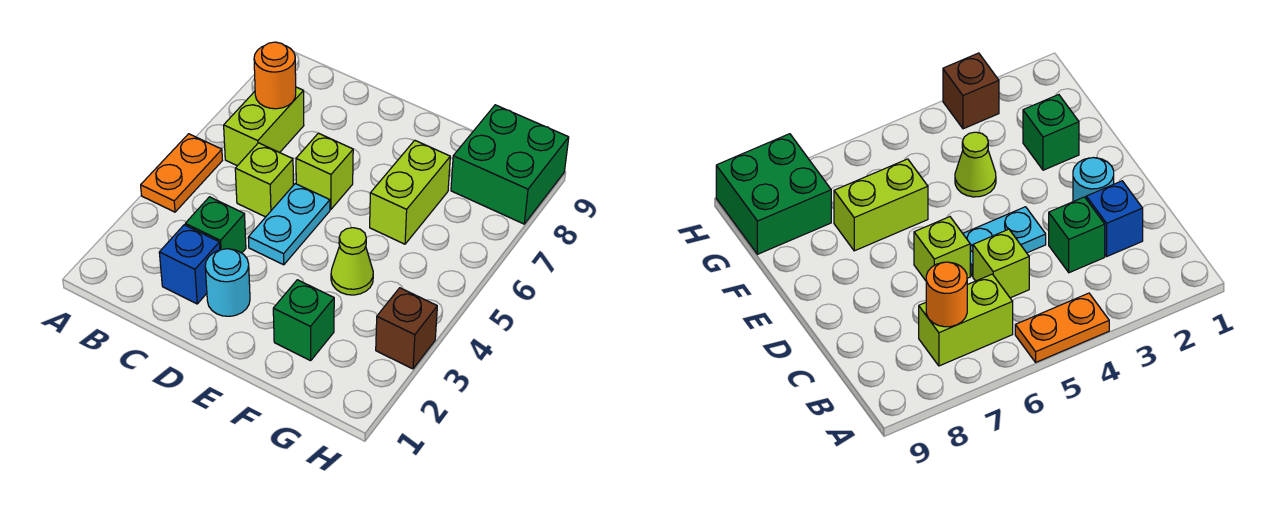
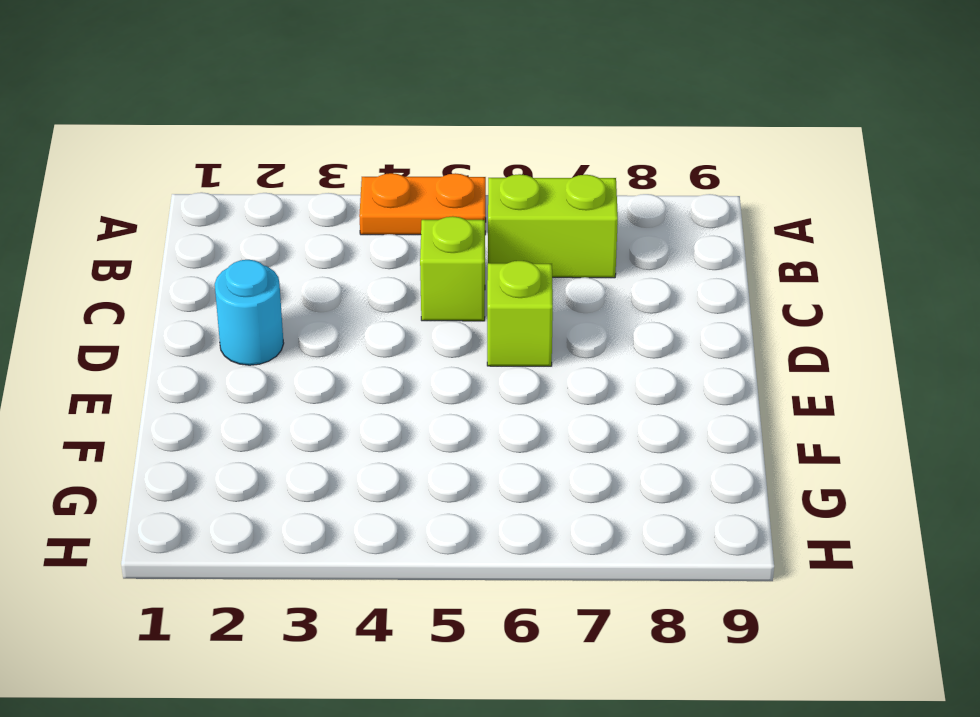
none -> blue 1x1 brick [159,225,220,304]
none -> green 1x1 brick [185,197,246,253]
none -> cyan 1x2 plate [248,184,330,265]

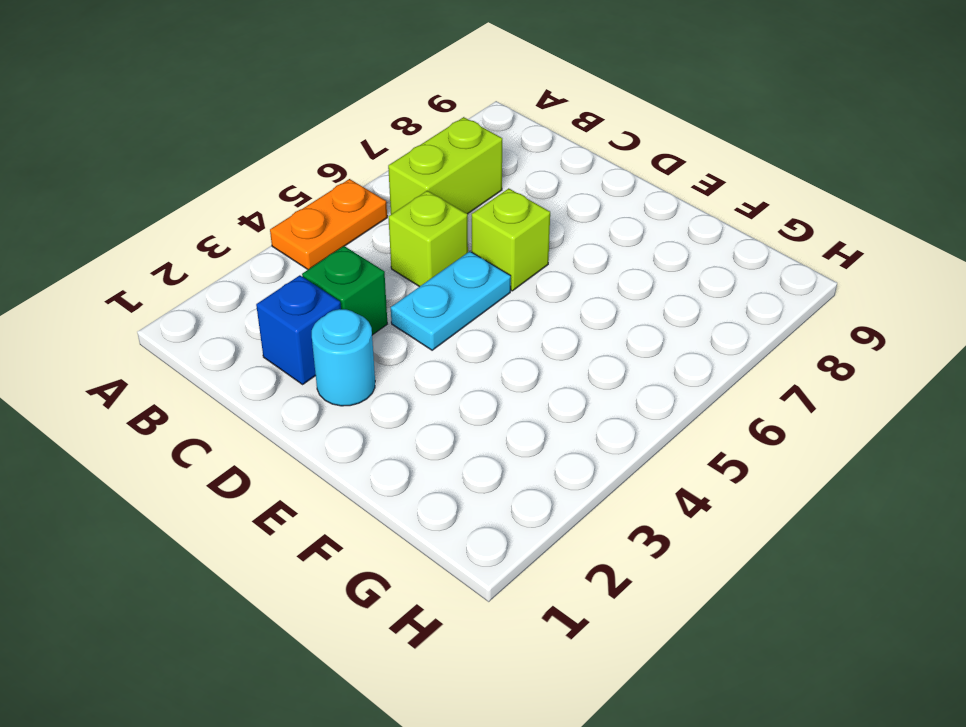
none -> green 1x1 brick [273,280,334,361]
none -> lime 1x1 cone [331,228,373,295]
none -> lime 1x2 brick [370,140,450,244]

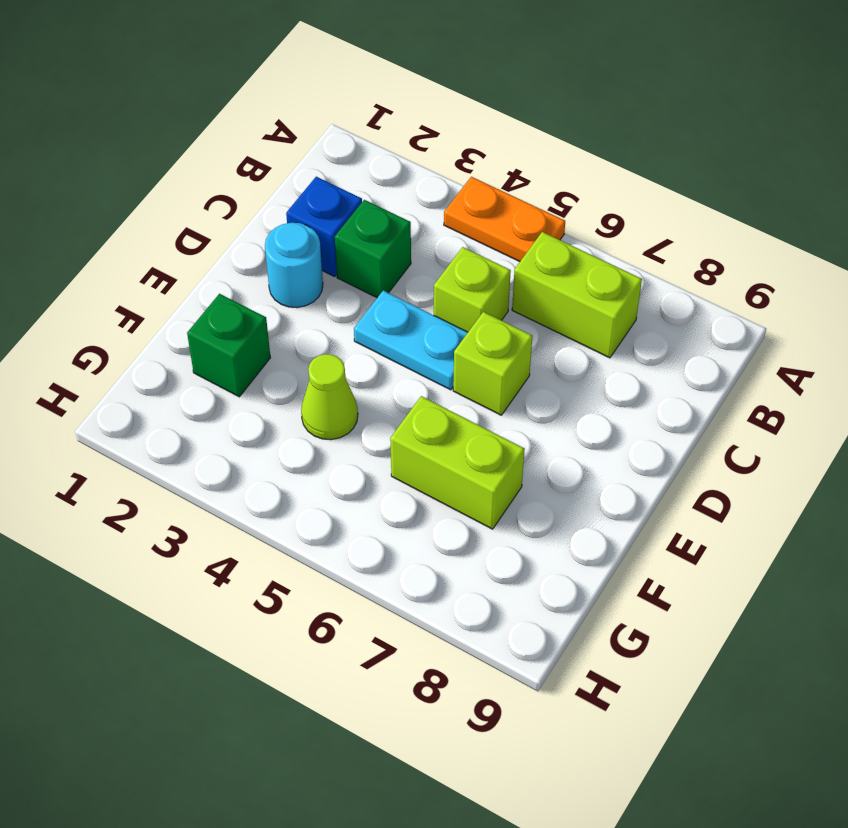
none -> green 2x2 brick [451,105,569,224]
none -> brown 1x1 brick [376,288,437,369]
none -> orange 1x1 round brick [254,42,296,109]

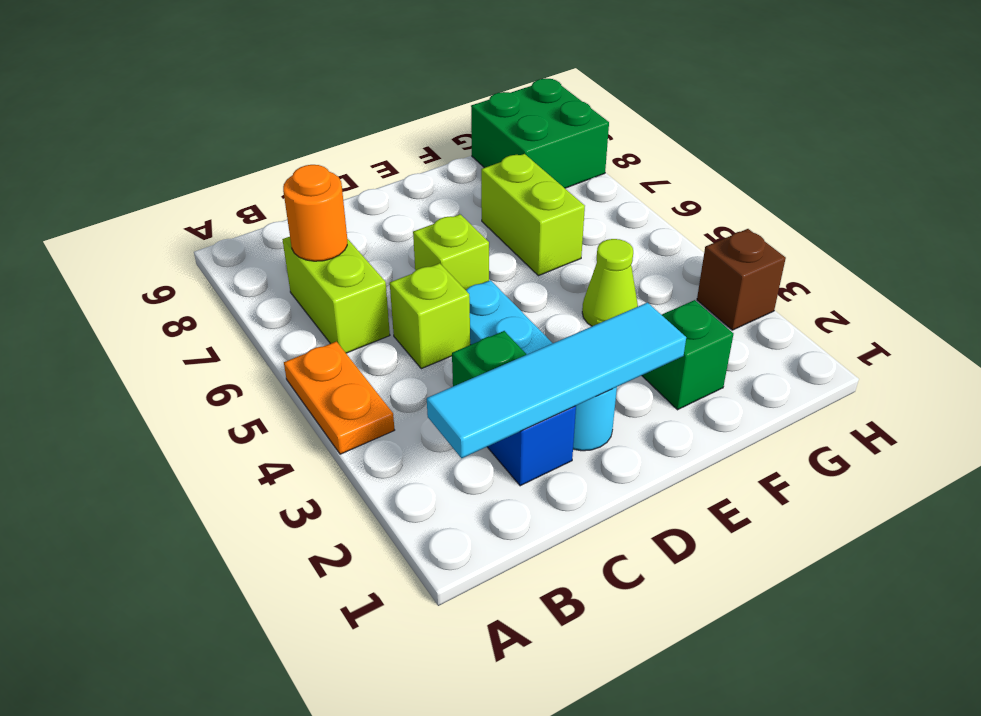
cyan 1x4 tile [427,303,686,458] -> none

